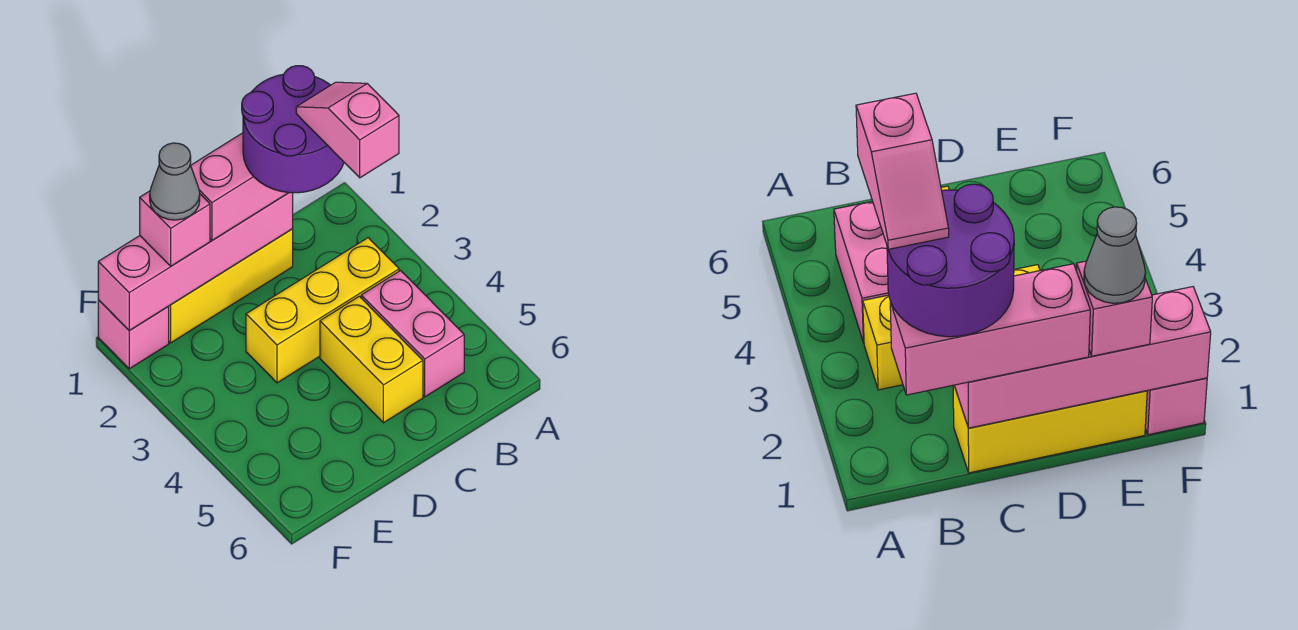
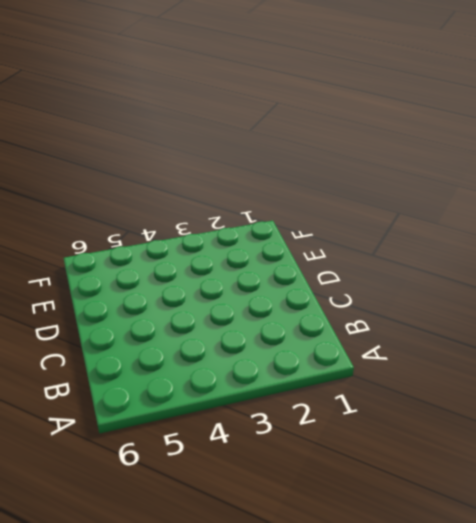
none -> yellow 1x3 brick [246,238,399,383]
none -> pink 1x2 brick [361,270,464,397]

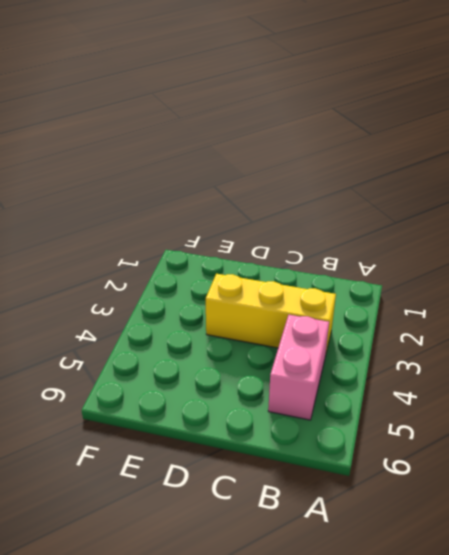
none -> yellow 1x3 brick [168,229,293,343]
none -> yellow 1x2 brick [320,296,423,423]

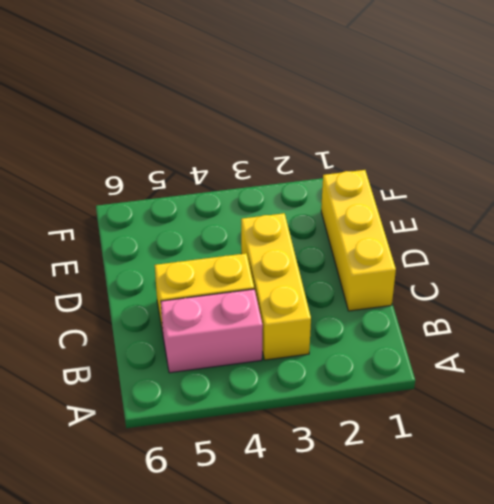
none -> pink 1x1 brick [98,300,169,369]
none -> pink 1x4 brick [98,193,293,331]

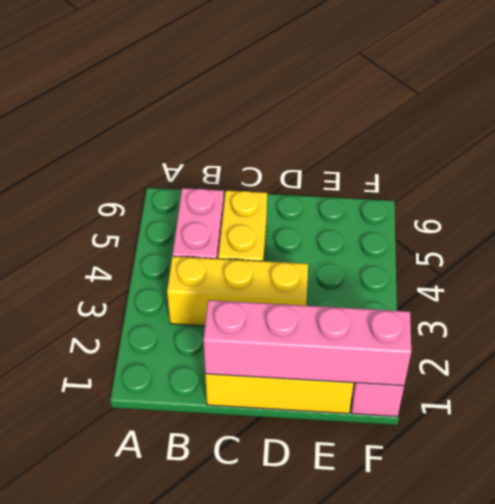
none -> pink 1x3 brick [191,133,288,240]
none -> pink 1x1 brick [140,191,210,266]

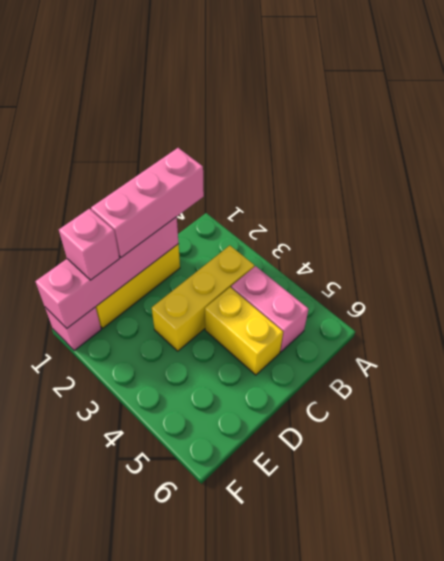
none -> purple 2x2 round brick [242,66,344,193]
none -> grey 1x1 cone [150,143,200,220]

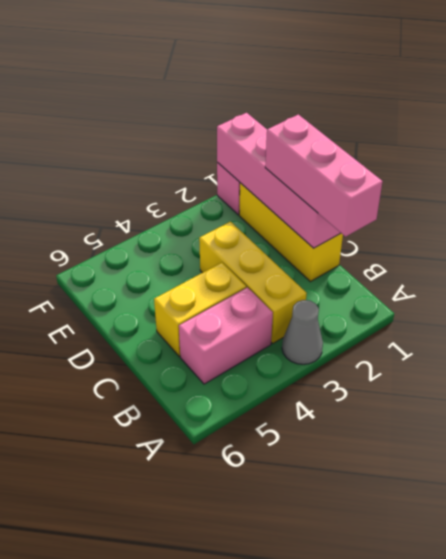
grey 1x1 cone [282,300,323,364] -> grey 1x1 cone moved to [150,143,200,220]
none -> pink 1x1 brick [140,191,210,266]
none -> purple 2x2 round brick [242,66,344,193]

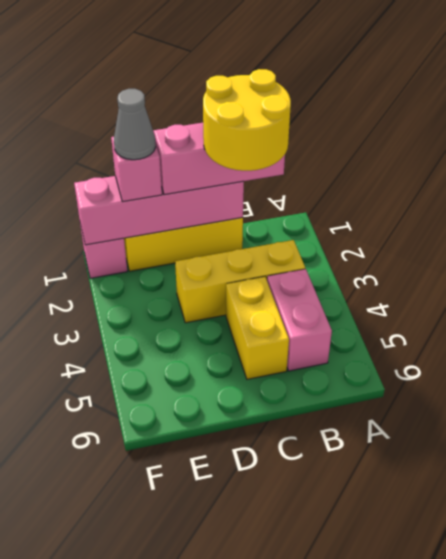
yellow 2x2 round brick [203,69,291,171] -> purple 2x2 round brick [242,66,344,193]
none -> pink 1x2 slope [296,82,399,178]

